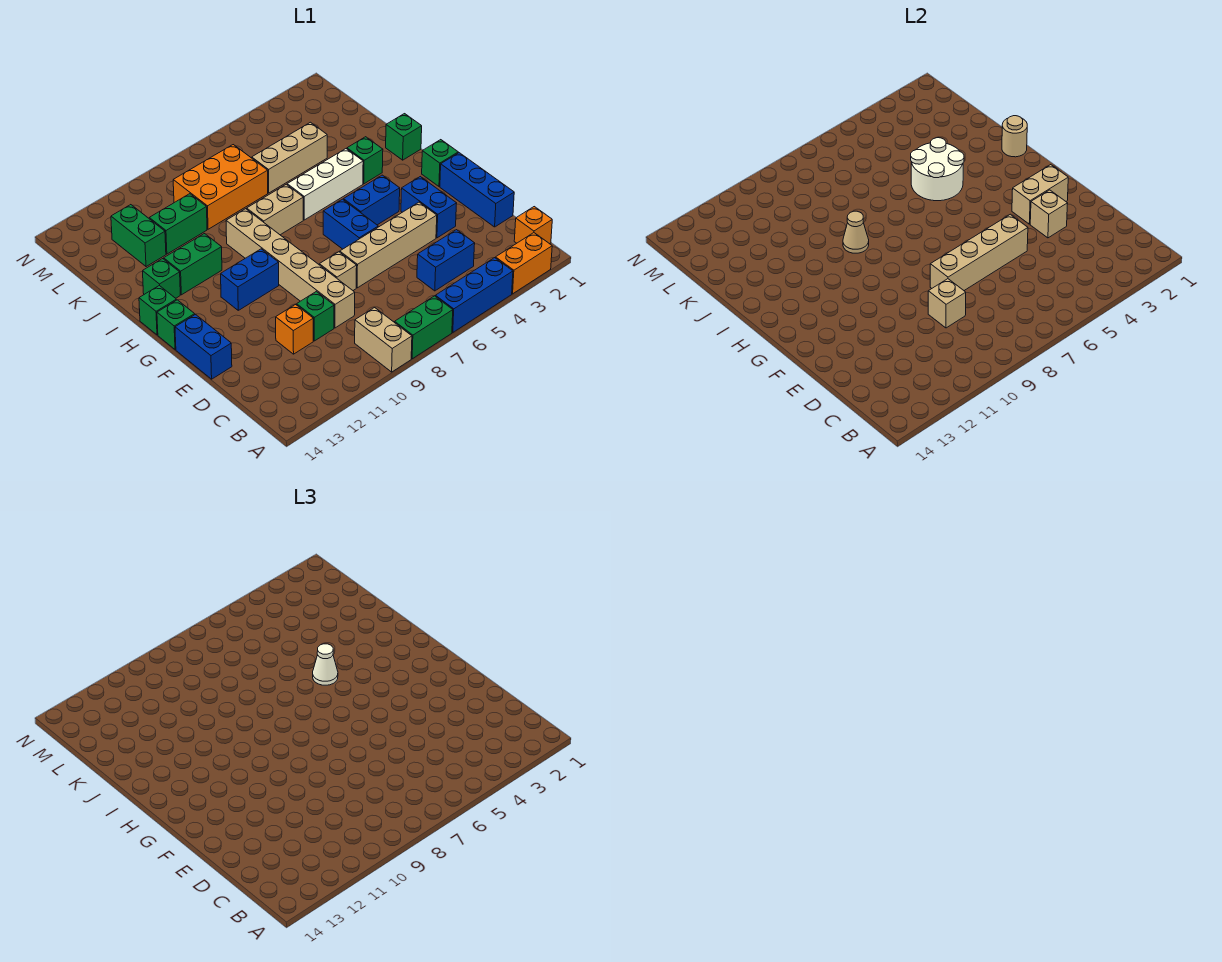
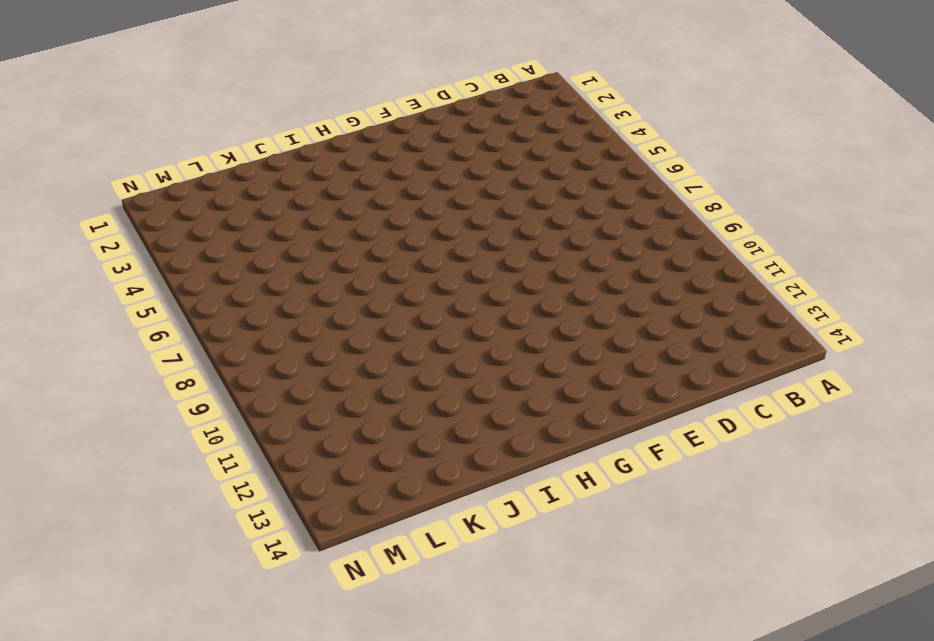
none -> orange 1x2 brick [496,233,552,294]
none -> blue 1x3 brick [435,258,513,332]
none -> green 1x2 brick [395,296,453,359]
none -> tan 1x2 brick [355,308,412,372]

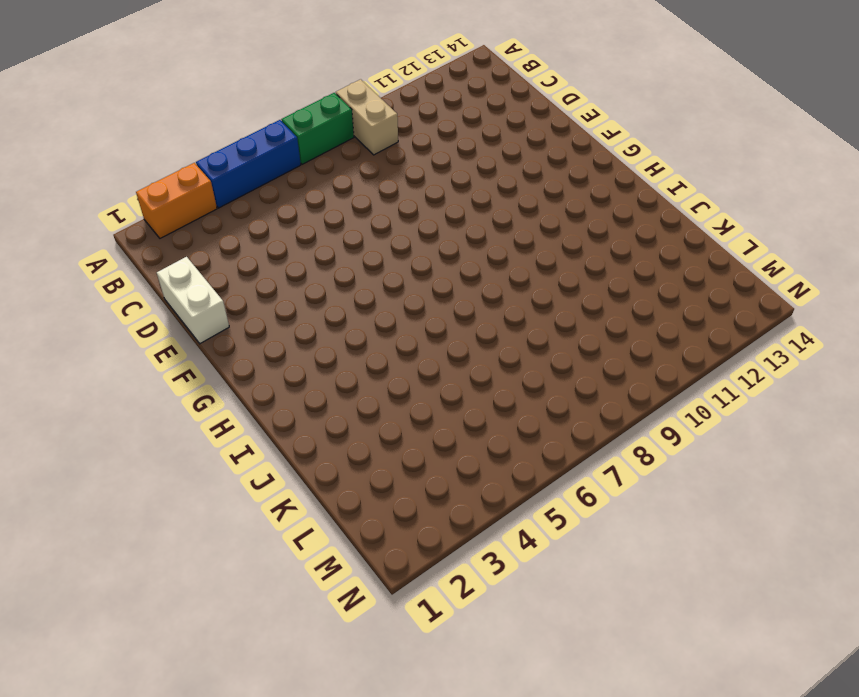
white 1x2 brick [157,257,229,343] -> blue 1x3 brick [440,153,514,227]
none -> orange 1x1 brick [514,207,552,244]
none -> blue 1x2 brick [417,230,475,291]
none -> tan 1x6 brick [226,209,355,328]
none -> green 1x1 brick [297,291,334,341]

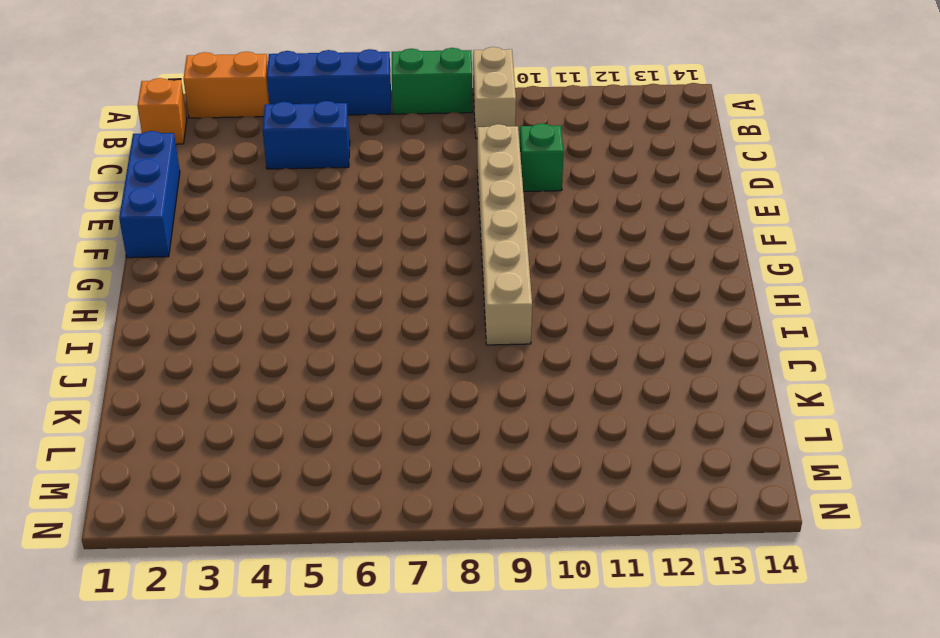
none -> orange 1x1 brick [276,305,313,354]
none -> blue 1x2 brick [401,177,457,238]
none -> tan 1x4 brick [340,202,437,288]
none -> tan 1x1 brick [319,252,357,290]

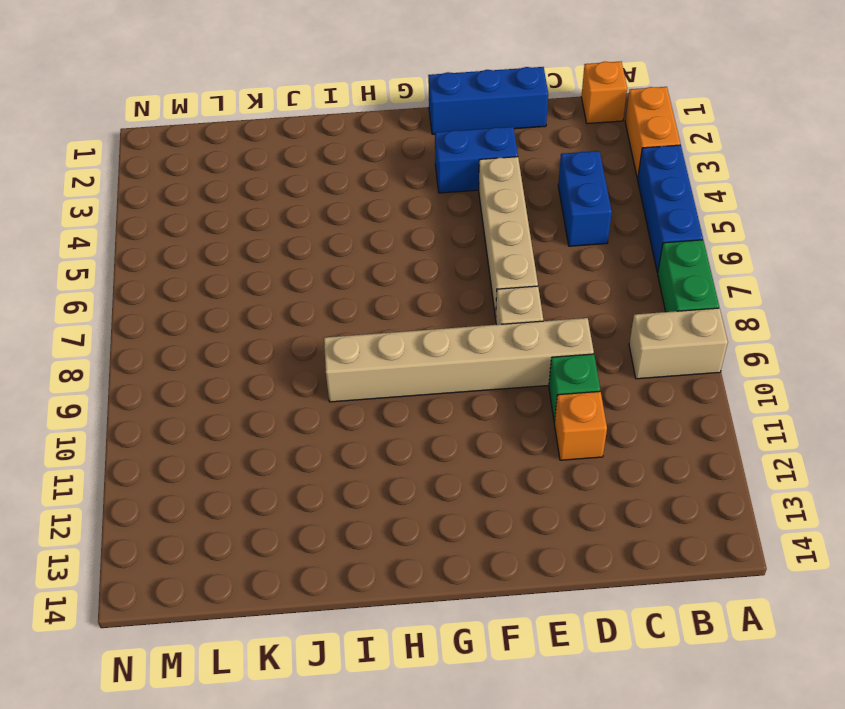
none -> blue 1x2 brick [175,314,232,379]
none -> blue 1x2 brick [323,199,378,249]
none -> green 1x1 brick [422,140,458,186]
none -> blue 1x2 brick [343,175,400,225]

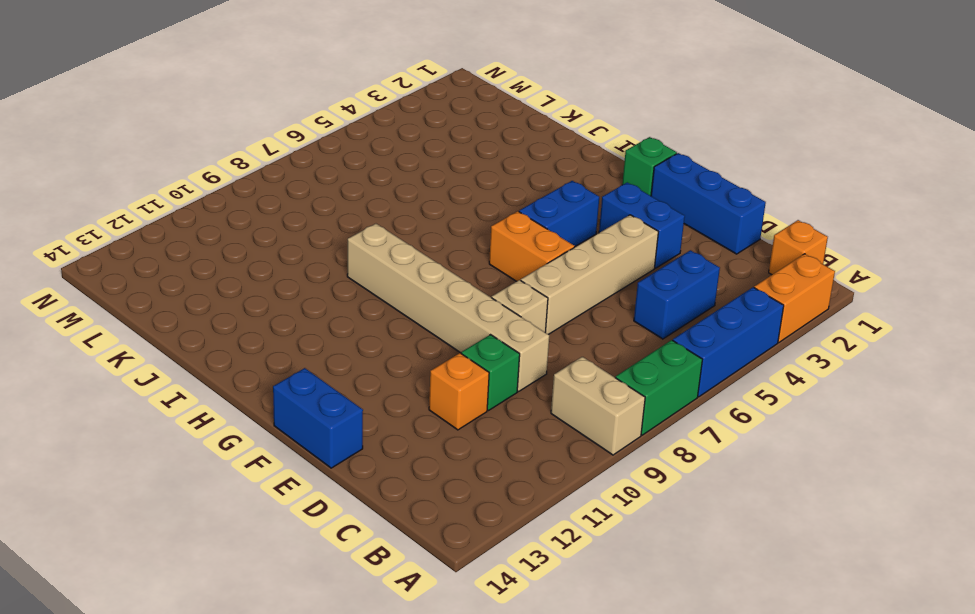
orange 1x2 brick [489,211,574,281] -> blue 1x2 brick [323,199,378,249]
none -> blue 1x2 brick [221,249,279,310]
none -> green 1x1 brick [157,300,195,350]
none -> green 1x1 brick [139,286,176,335]
none -> green 1x1 brick [386,114,422,160]

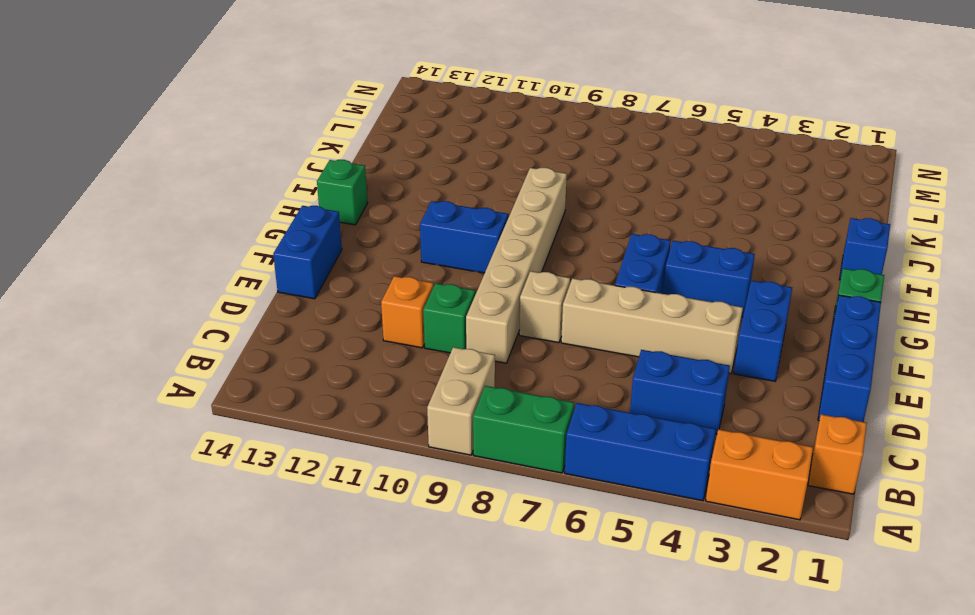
blue 1x1 brick [839,218,890,280] -> green 1x1 brick [386,114,422,160]
none -> green 1x1 brick [157,300,195,350]
none -> green 1x1 brick [347,137,383,184]
none -> white 1x3 brick [287,149,363,220]
none -> tan 1x2 brick [247,184,303,235]

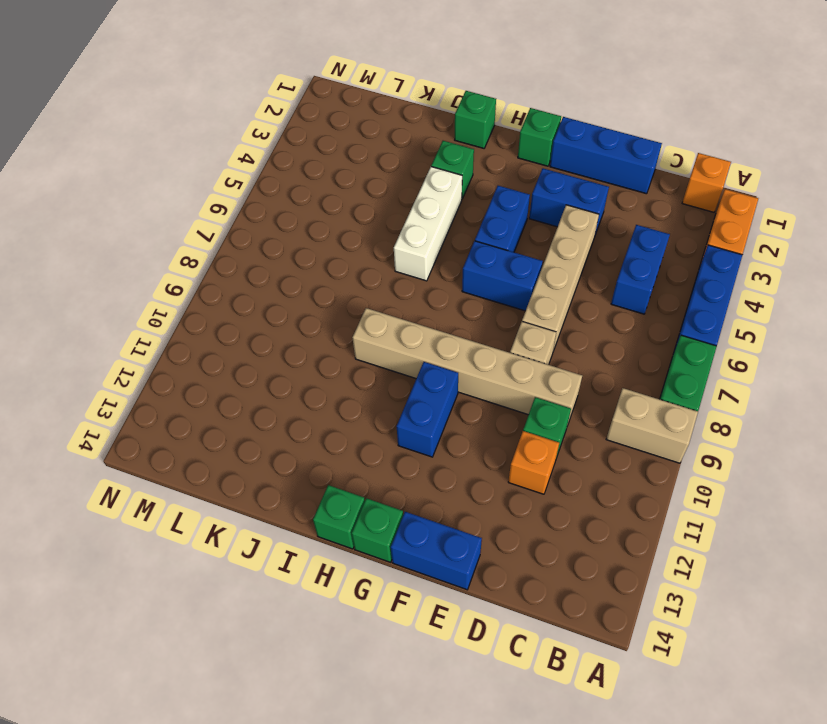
none -> tan 1x2 brick [247,184,303,235]
none -> green 1x2 brick [164,234,222,295]
none -> green 1x1 brick [143,259,180,298]
none -> tan 1x3 brick [252,122,327,193]

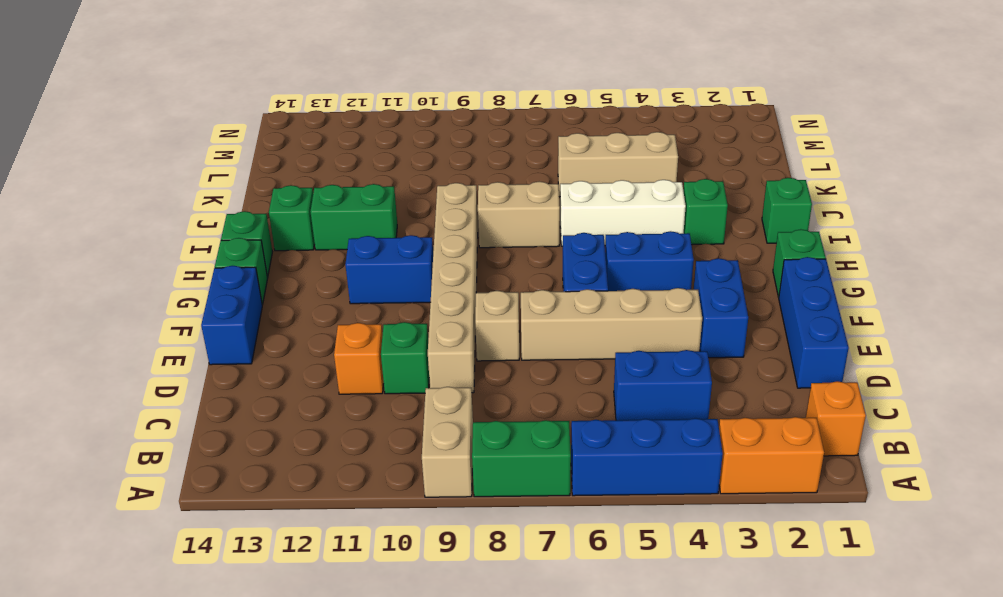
none -> orange 2x3 brick [173,145,268,229]
none -> green 1x2 brick [149,194,207,254]
none -> green 1x2 brick [111,205,166,267]
none -> tan 1x1 brick [928,279,966,328]

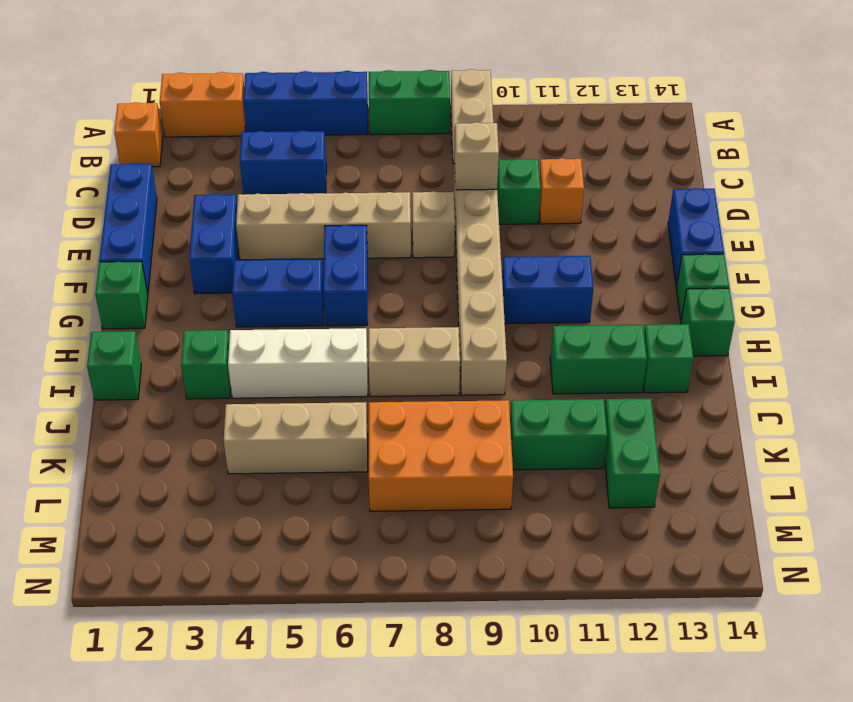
none -> tan 1x1 brick [1030,190,1068,238]
none -> tan 1x4 brick [930,214,1028,290]
none -> tan 1x2 brick [1012,165,1068,224]
none -> tan 1x1 round brick [1002,116,1027,157]

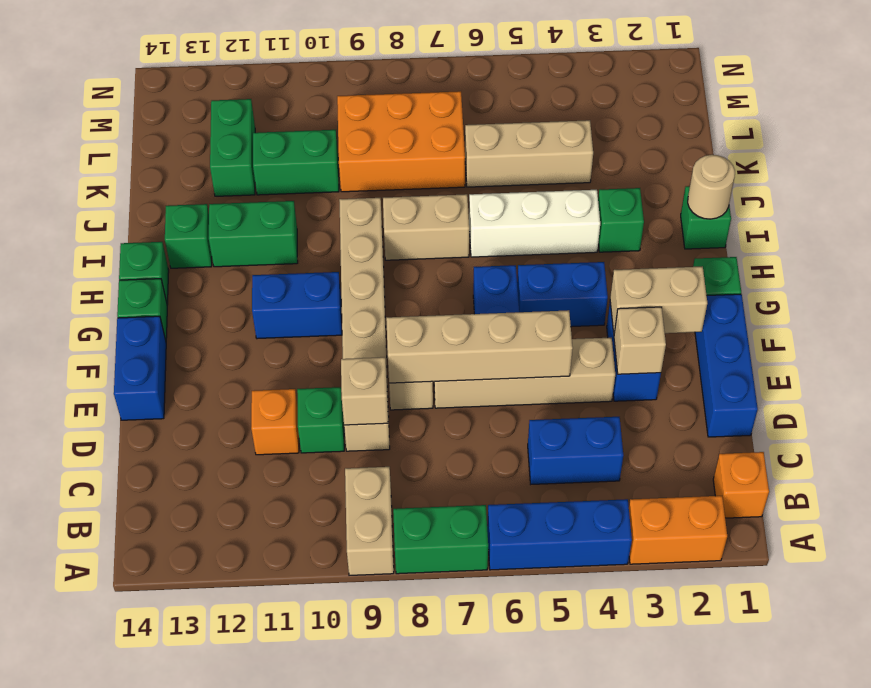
none -> white 2x2 round brick [911,138,964,201]
none -> tan 1x1 cone [843,211,869,253]
none -> white 1x1 cone [313,644,338,685]

